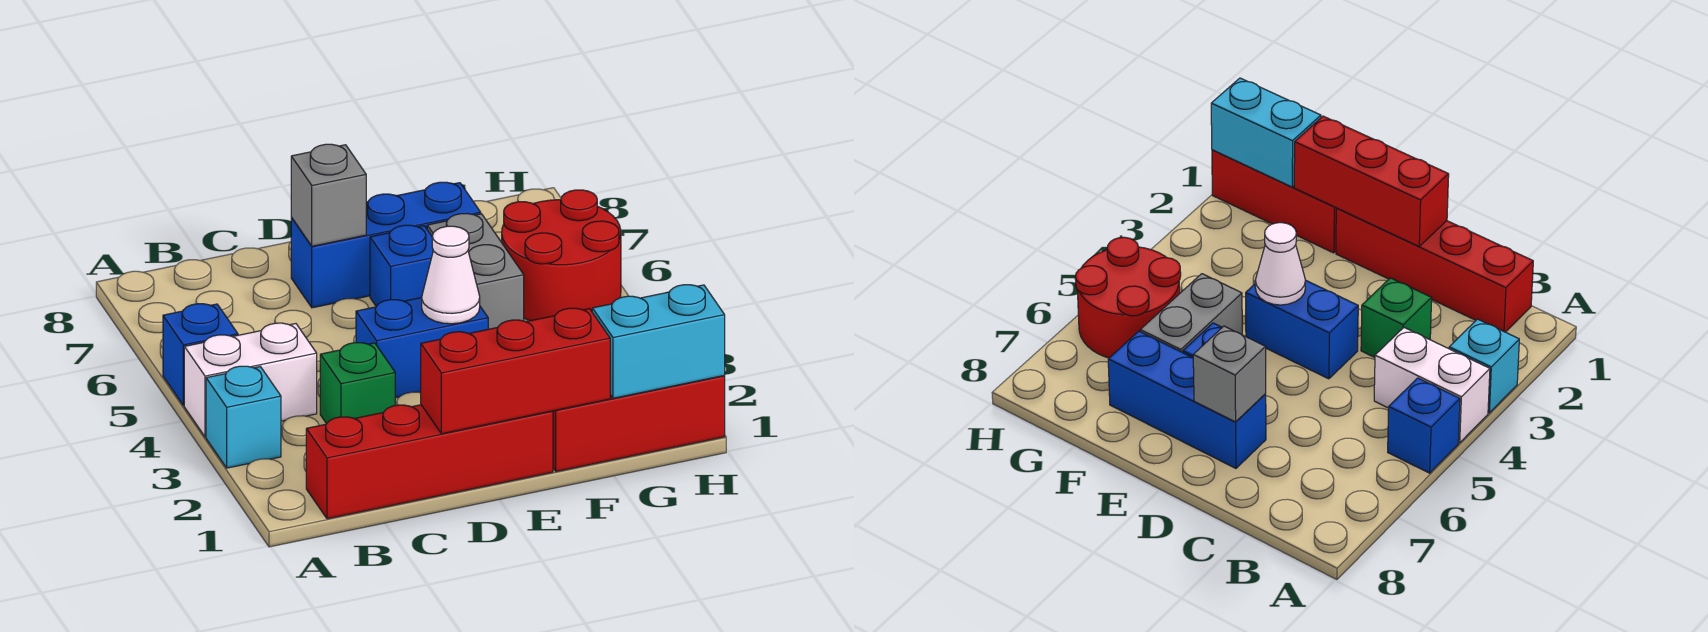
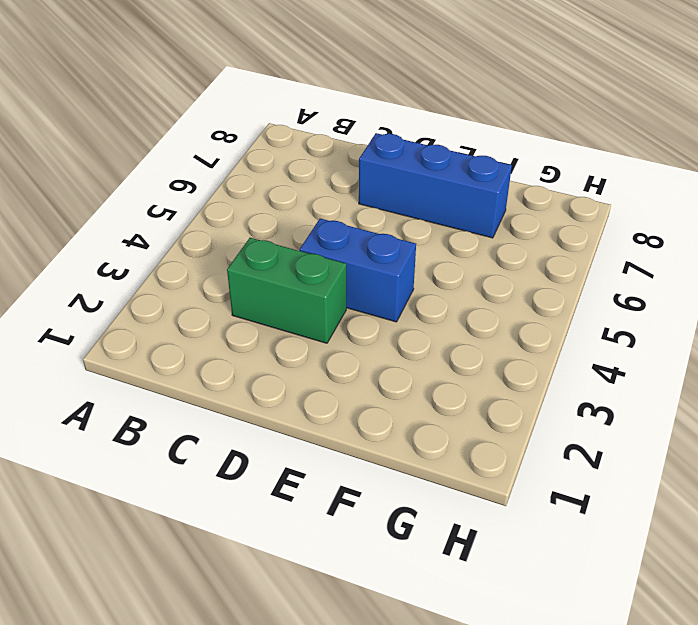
green 1x2 brick [227,238,346,343] -> green 1x1 brick [320,343,395,424]
none -> cyan 1x1 brick [206,366,281,468]
none -> white 1x2 brick [184,323,317,437]
none -> blue 1x1 brick [163,304,238,406]

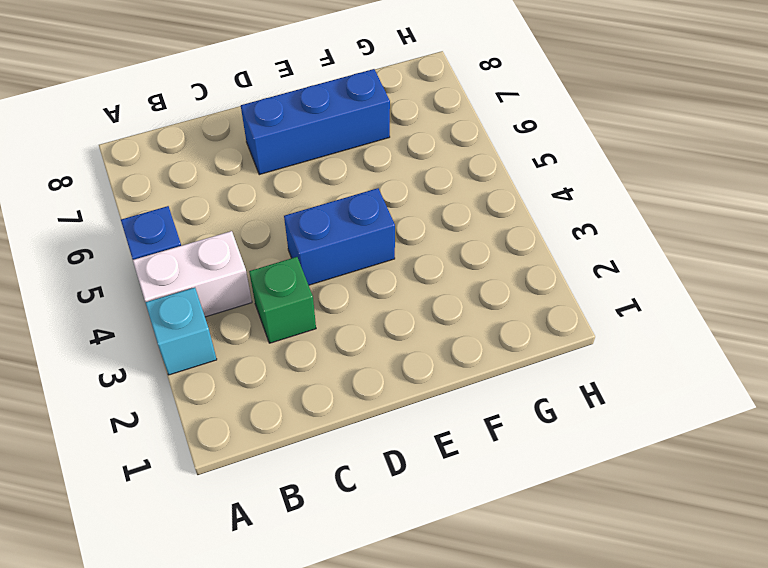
none -> red 1x4 brick [306,405,553,519]
none -> blue 1x1 brick [370,225,433,306]
none -> red 1x3 brick [553,376,725,472]

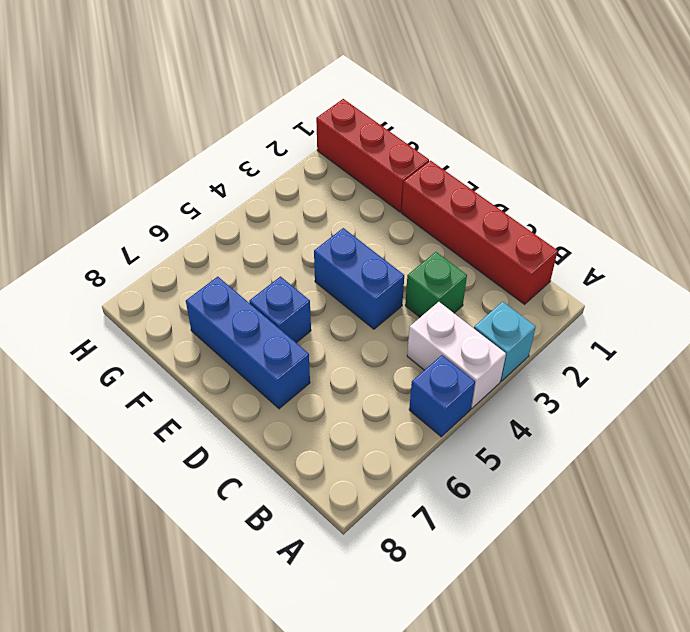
none -> grey 1x2 brick [427,214,524,329]
none -> red 2x2 round brick [502,190,621,321]
none -> red 1x3 brick [421,308,610,434]

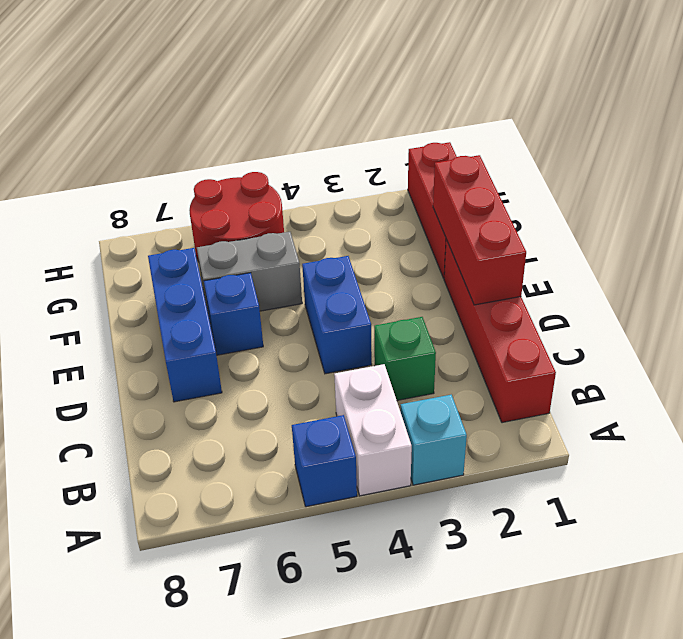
none -> grey 1x1 brick [291,144,366,246]
none -> white 1x1 cone [422,226,480,324]
none -> cyan 1x2 brick [592,285,725,398]

